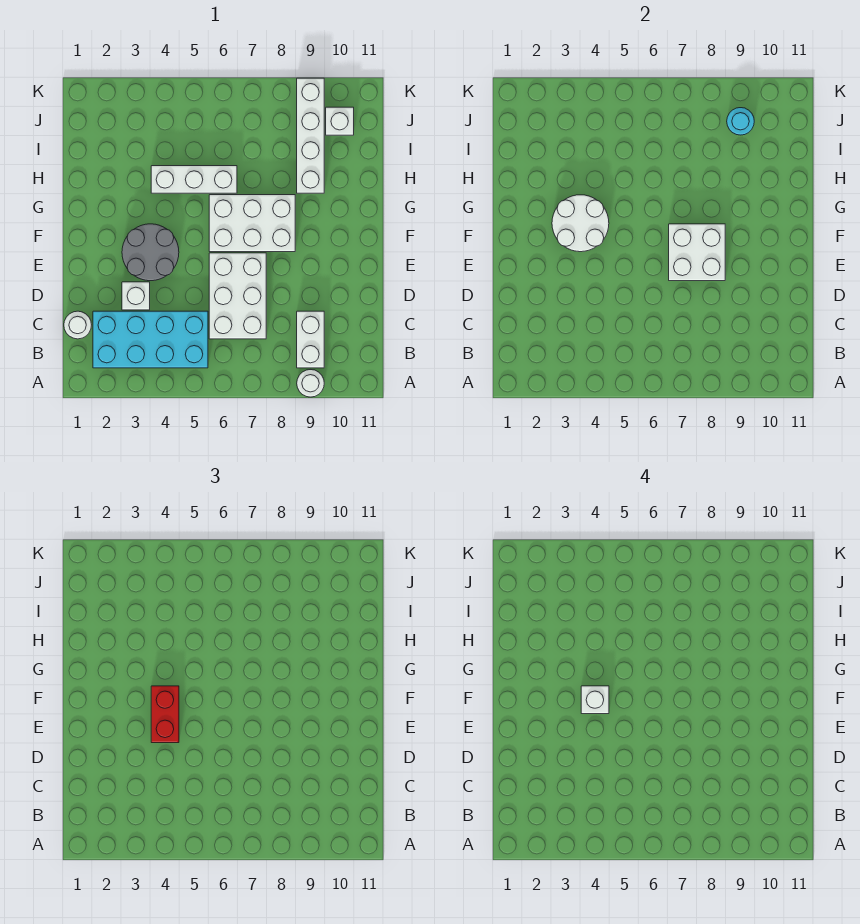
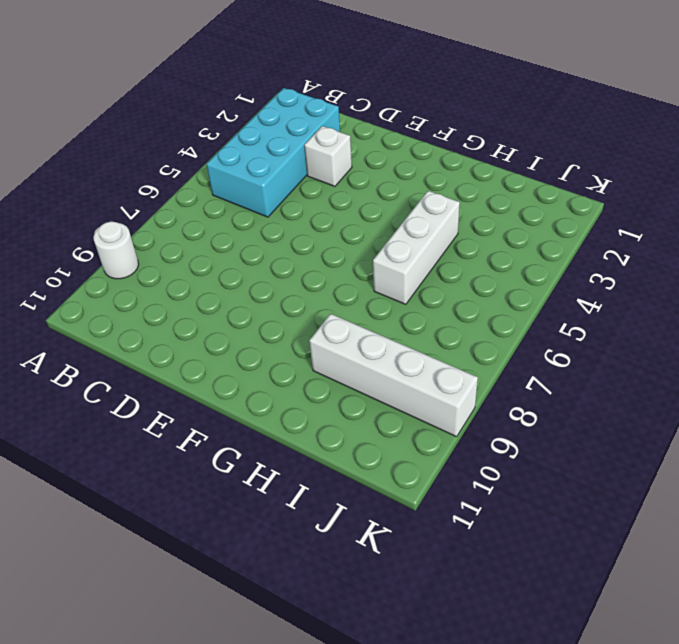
none -> white 1x2 brick [297,311,324,368]
none -> white 1x1 round brick [64,311,91,339]
none -> white 2x3 brick [209,253,266,339]

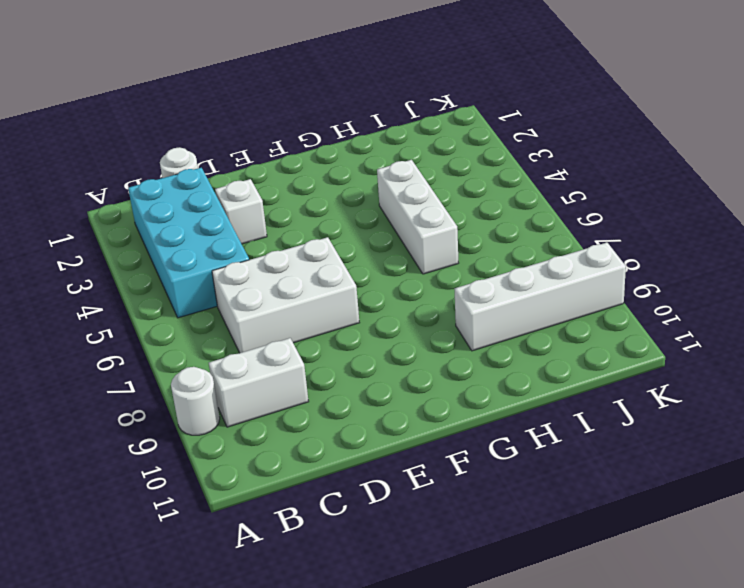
none -> grey 2x2 round brick [122,224,179,281]
none -> white 2x3 brick [209,195,295,252]
none -> white 1x1 brick [326,107,354,135]

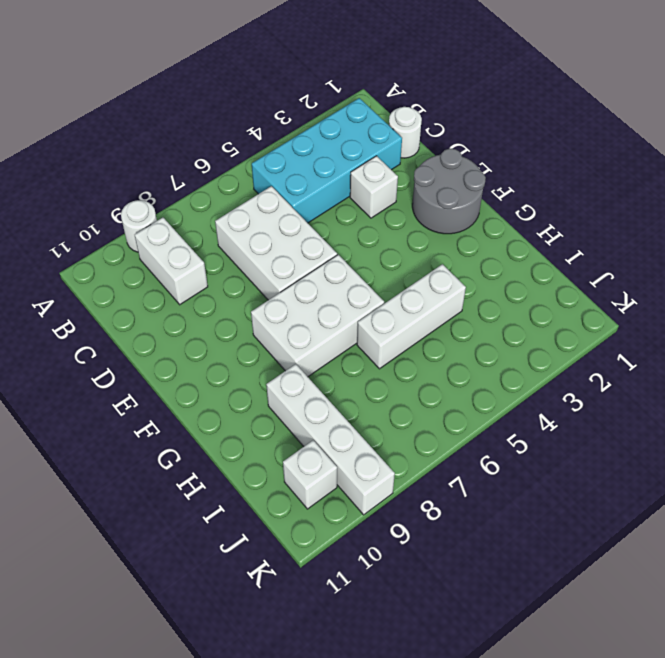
grey 2x2 round brick [412,148,486,234] -> grey 2x2 round brick moved to [122,224,179,281]
none -> white 2x2 brick [669,224,725,281]
none -> white 2x2 round brick [552,195,609,252]
none -> cyan 1x1 round brick [727,108,754,135]

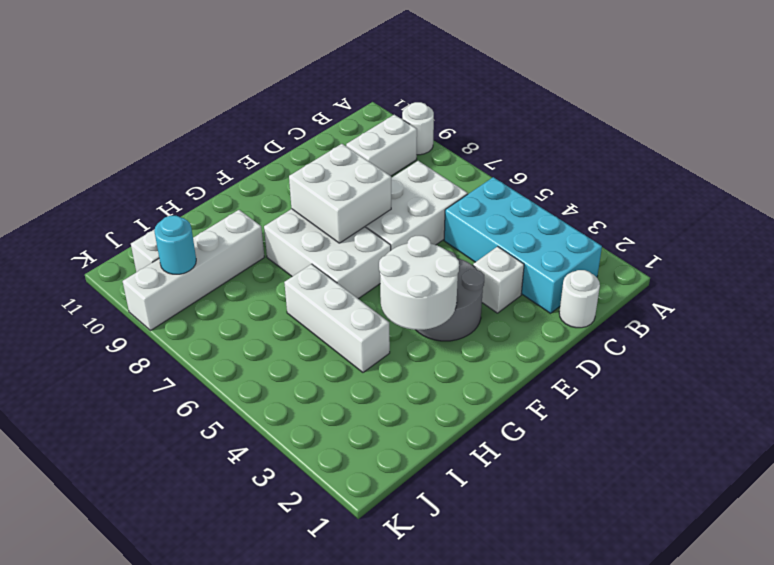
none -> red 1x2 brick [151,686,179,743]
none -> white 1x1 brick [581,686,609,714]

